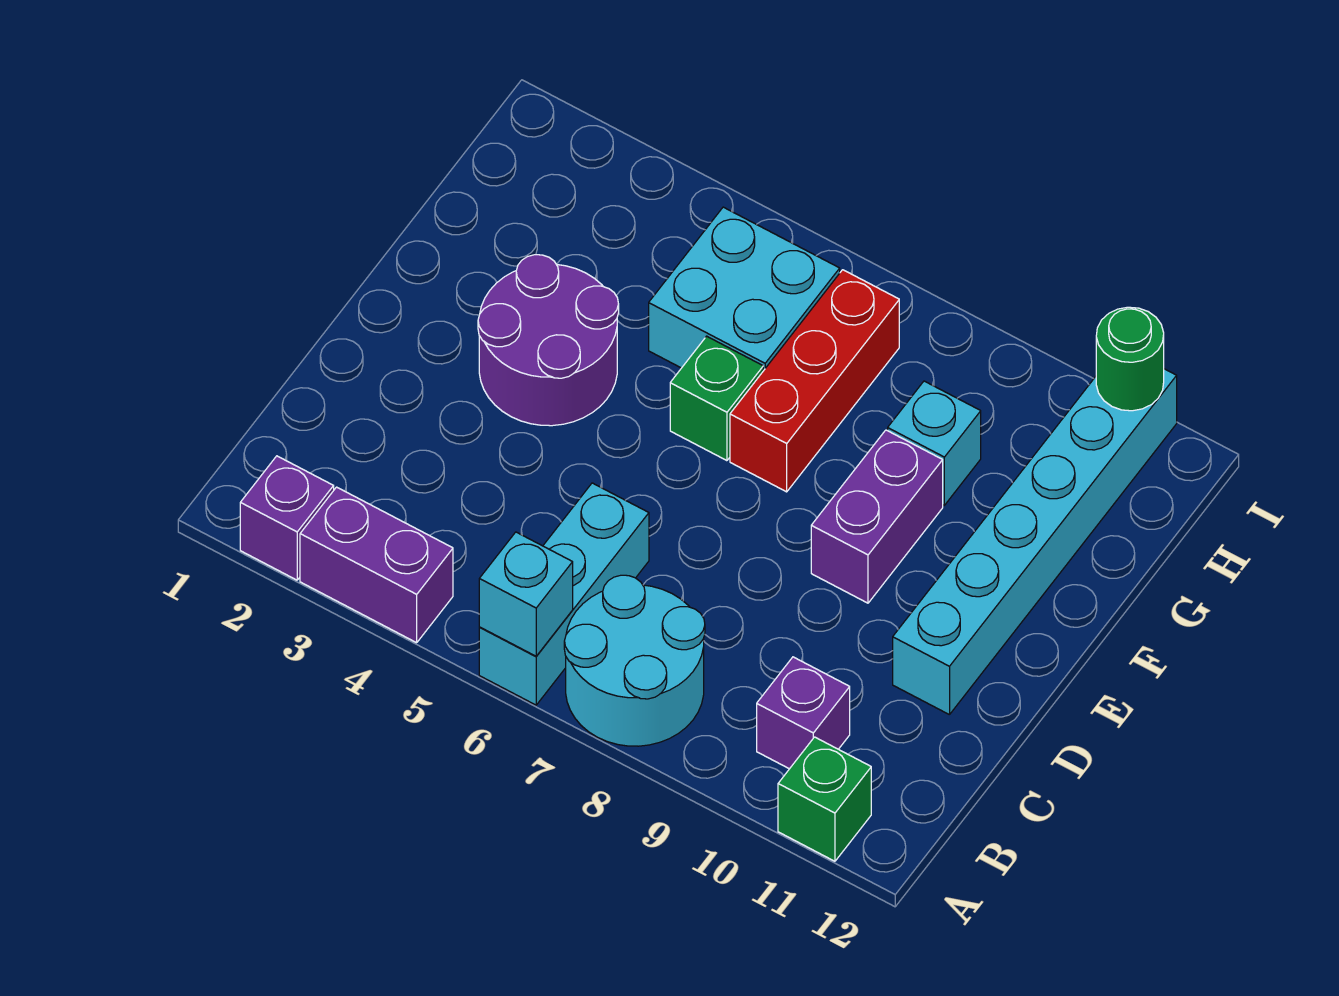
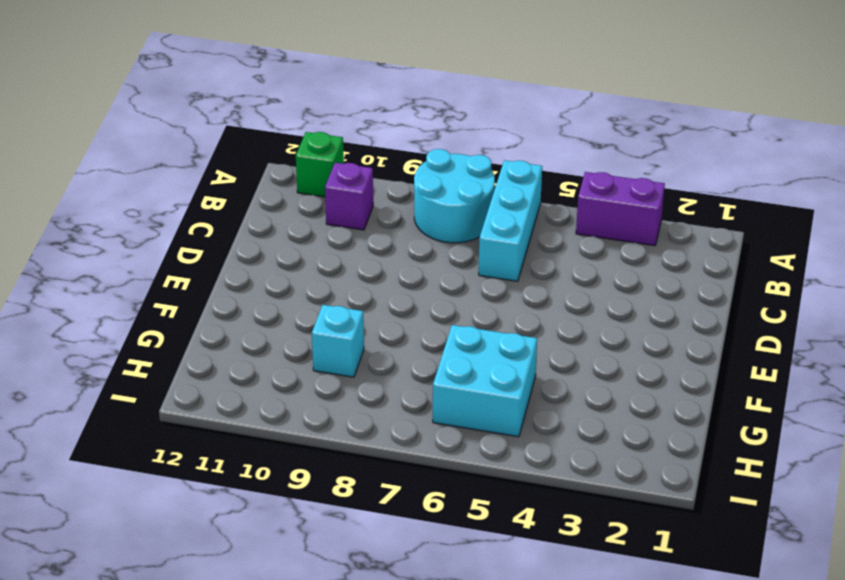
none -> purple 1x1 brick [240,456,334,580]
none -> cyan 1x6 brick [893,369,1177,715]
none -> purple 2x2 round brick [478,255,619,426]

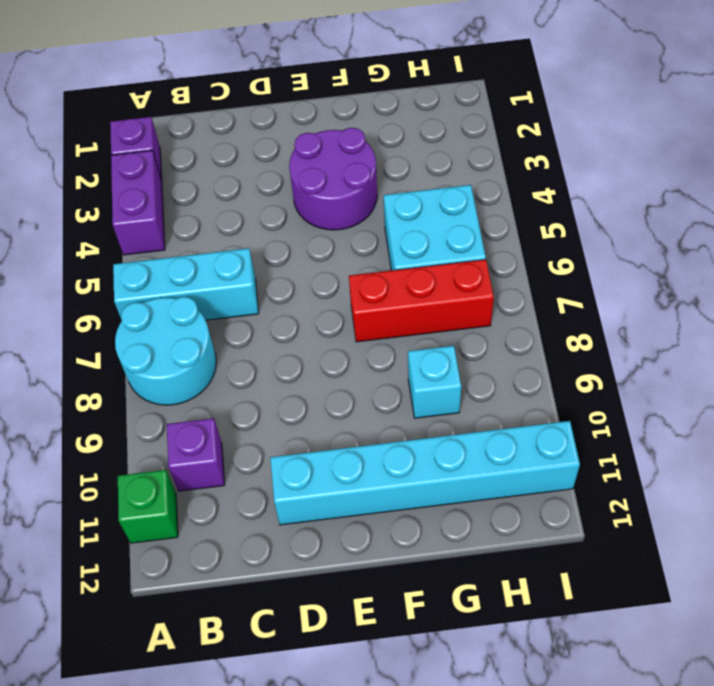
none -> purple 1x2 brick [811,430,943,603]
none -> green 1x1 brick [670,336,763,461]
none -> cyan 1x1 brick [479,532,573,656]

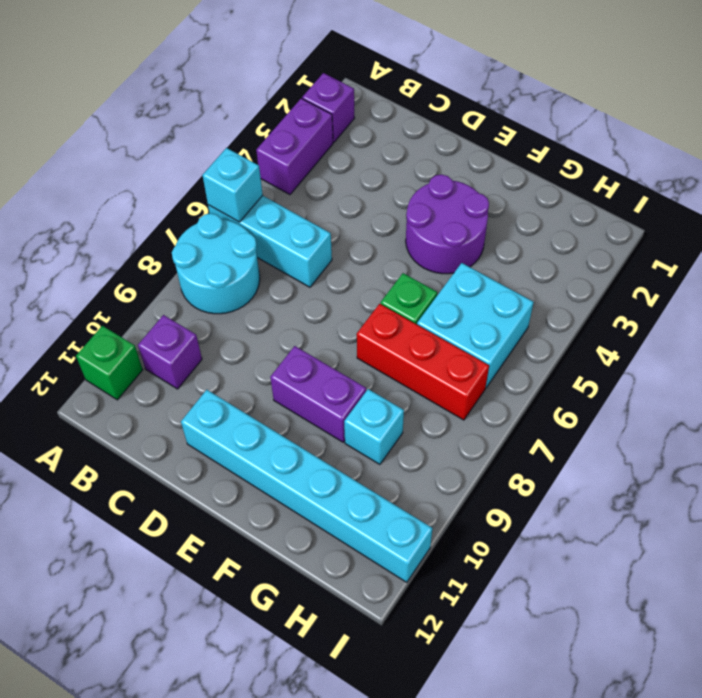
none -> green 1x1 round brick [1096,307,1164,411]

